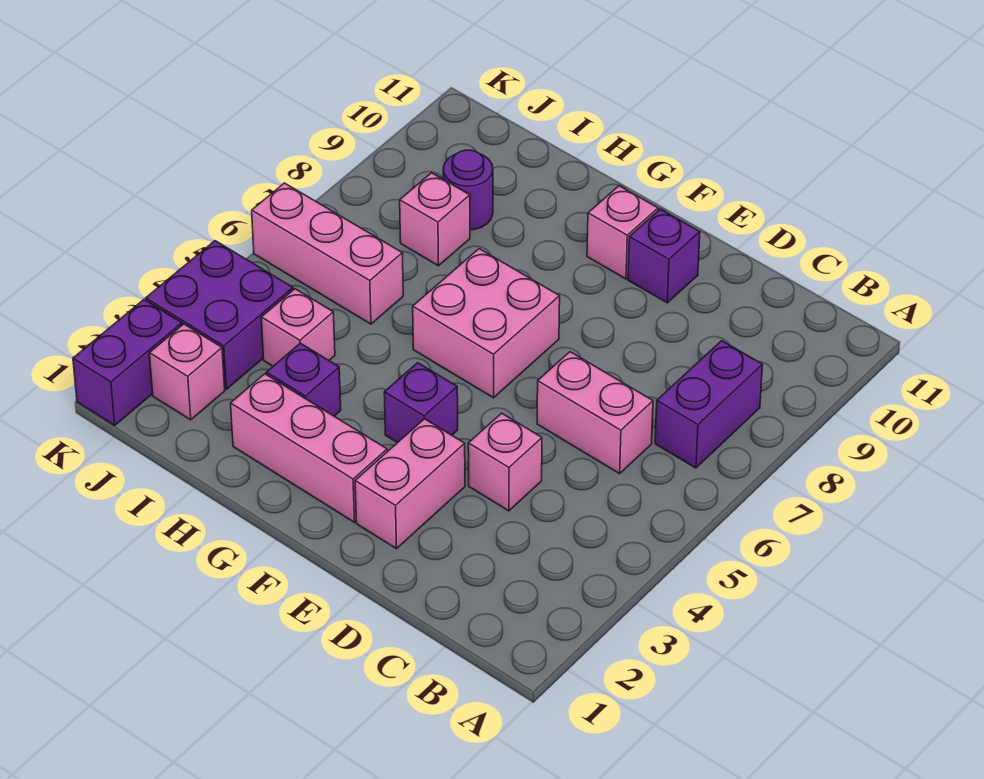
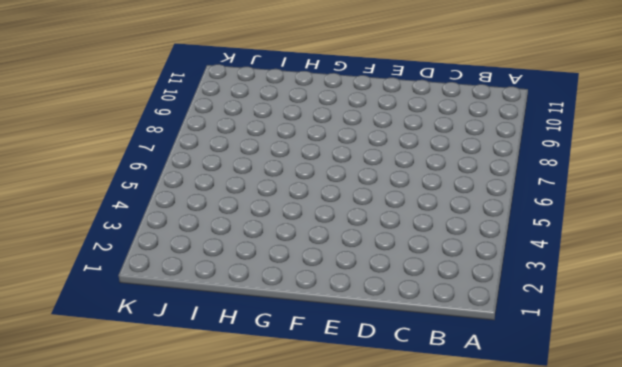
none -> purple 1x2 brick [655,341,762,468]
none -> pink 1x2 brick [537,352,653,474]
none -> pink 1x1 brick [468,413,542,511]

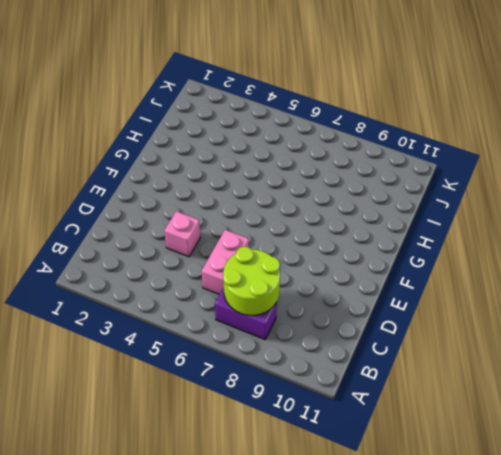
lime 2x2 round brick [223,247,280,315] -> none
none -> pink 1x2 brick [355,419,465,549]
none -> purple 1x1 brick [628,209,700,303]
none -> pink 1x3 brick [231,374,387,522]

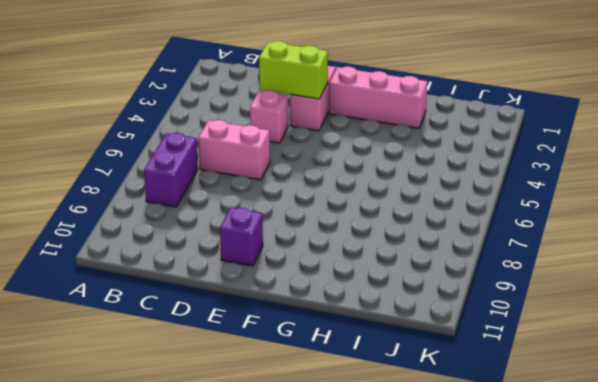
lime 1x2 brick [259,41,328,99] -> none
none -> purple 1x1 brick [384,363,458,443]
none -> pink 2x2 brick [413,249,560,398]
none -> pink 1x1 brick [587,186,658,279]

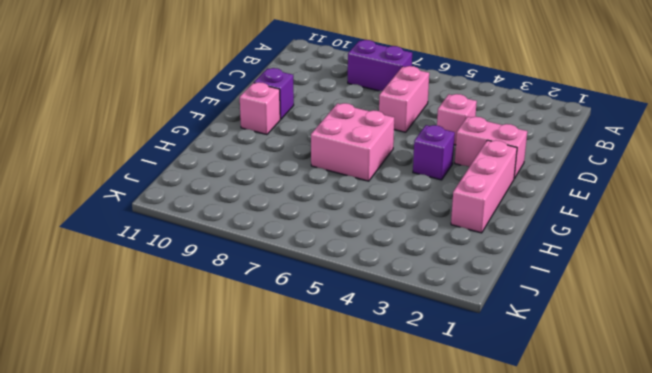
none -> purple 1x1 brick [267,343,341,416]
none -> pink 1x1 brick [261,289,335,366]
none -> pink 1x3 brick [252,183,403,324]

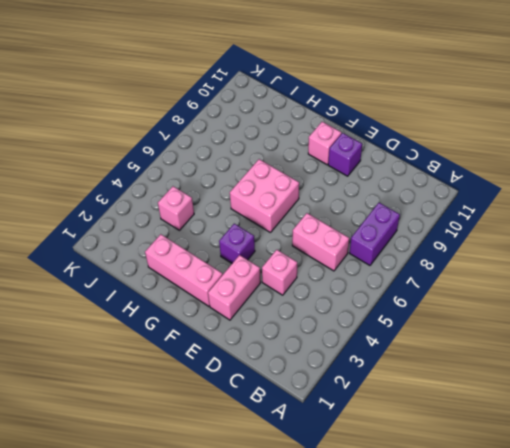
none -> purple 1x1 brick [267,343,341,416]
none -> pink 1x3 brick [252,183,403,324]
none -> pink 1x1 brick [400,173,470,266]

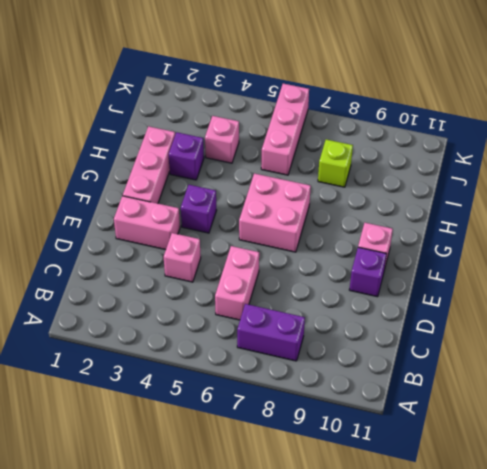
lime 1x1 brick [318,140,353,187] -> pink 1x1 brick [400,173,470,266]
none -> purple 1x1 round brick [443,150,493,230]
none -> pink 1x1 brick [149,324,225,420]
none -> purple 2x2 brick [146,241,293,389]

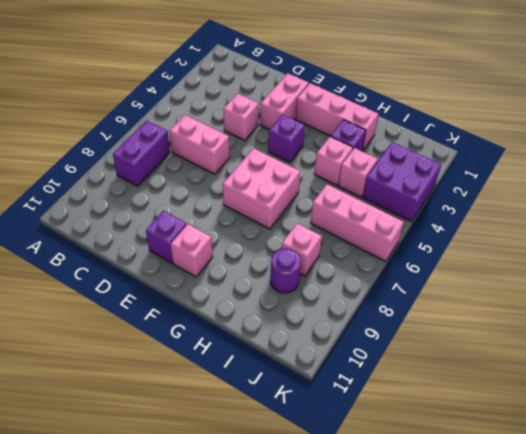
pink 1x1 brick [314,137,353,185] -> pink 1x1 brick moved to [149,324,225,420]
none -> purple 1x2 brick [73,300,182,425]

